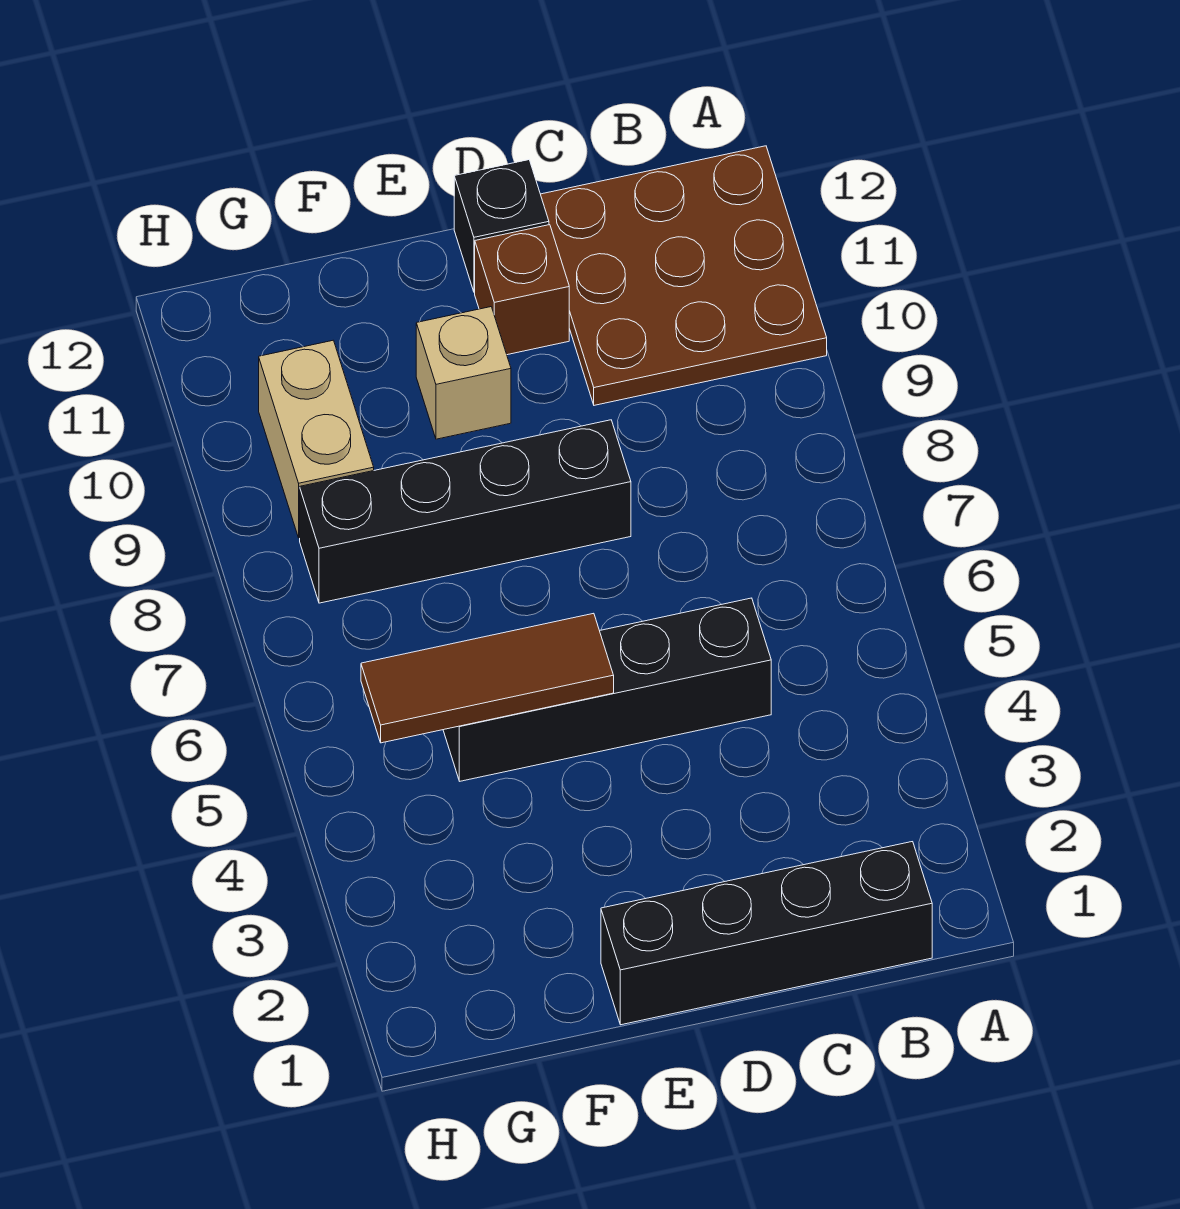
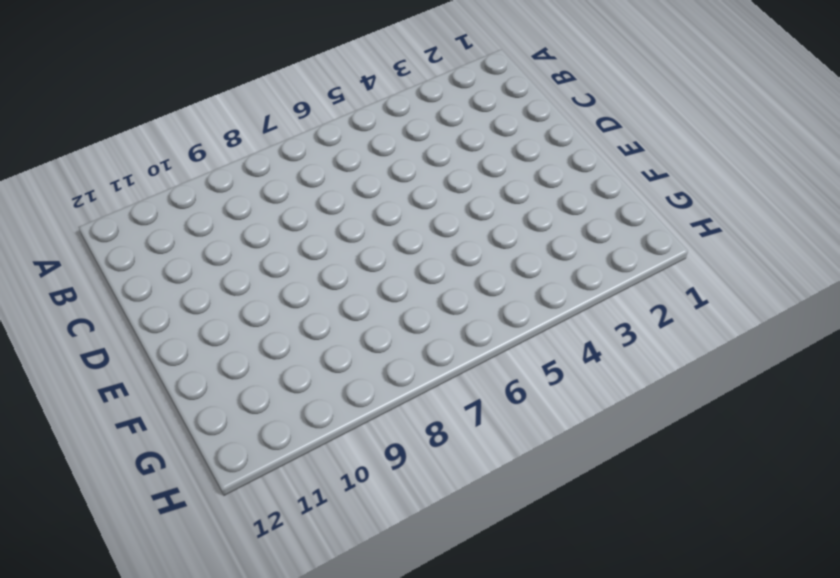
none -> brown 3x3 plate [541,146,827,405]
none -> black 1x4 brick [601,842,932,1025]

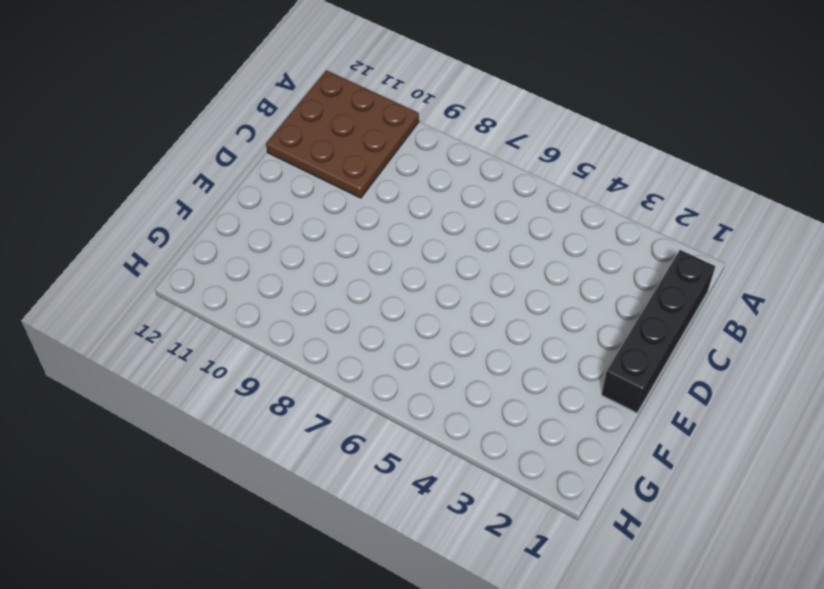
none -> black 1x4 brick [443,598,771,781]
none -> black 1x4 brick [300,420,631,603]

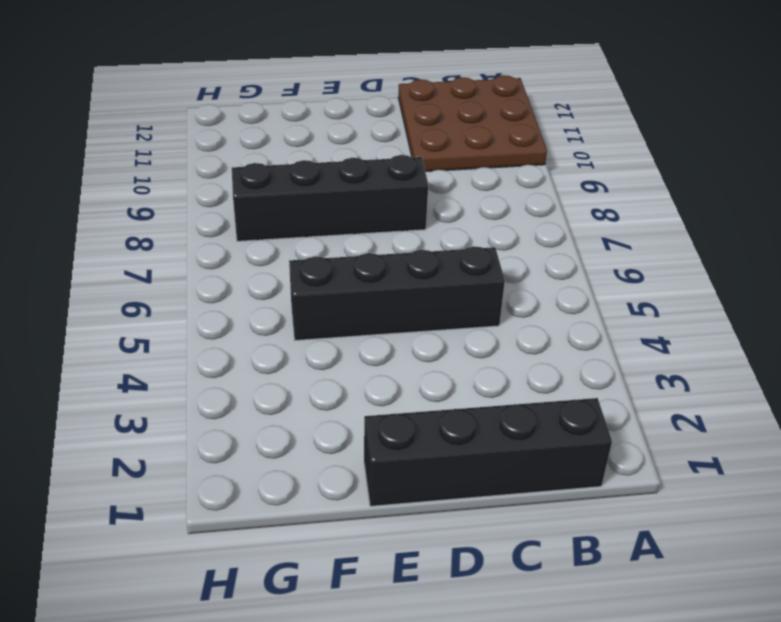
none -> brown 1x1 brick [475,225,569,355]
none -> black 1x1 brick [454,160,549,292]

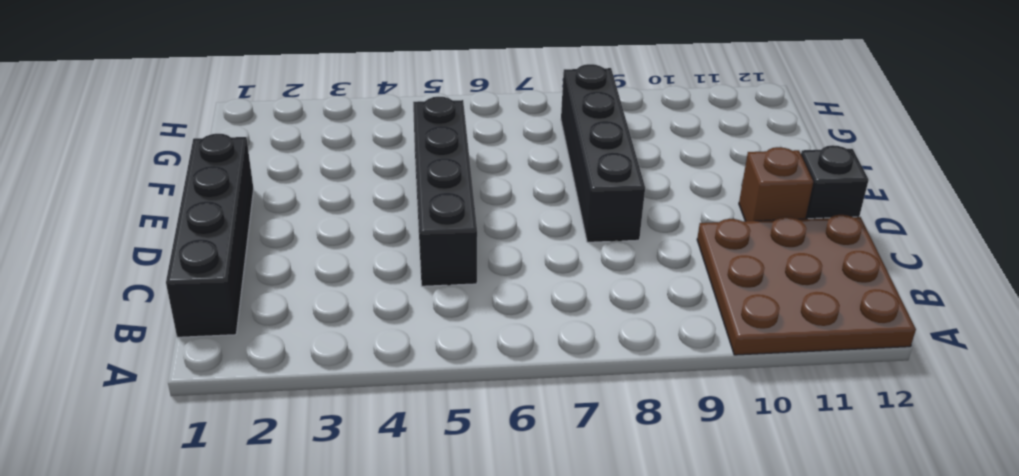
none -> tan 1x1 brick [416,307,511,439]
none -> tan 1x2 brick [259,340,374,538]

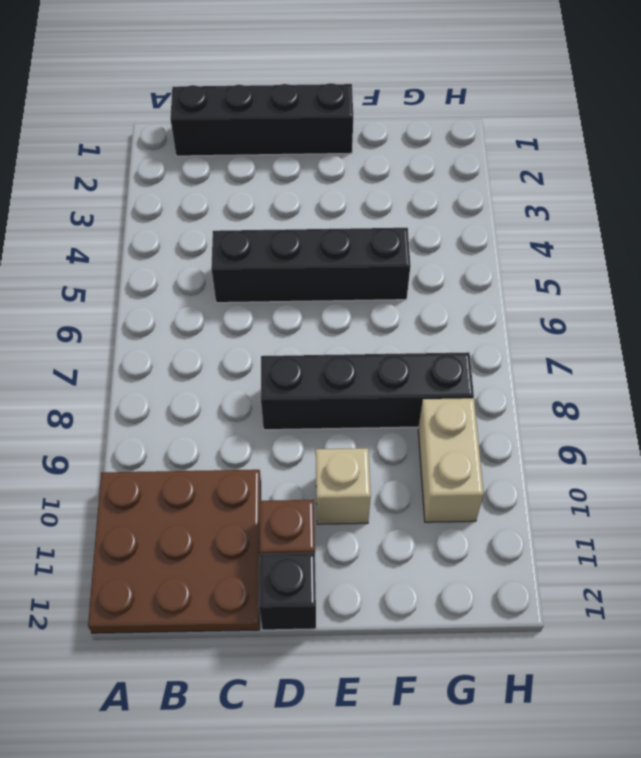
none -> brown 1x3 tile [361,613,614,743]

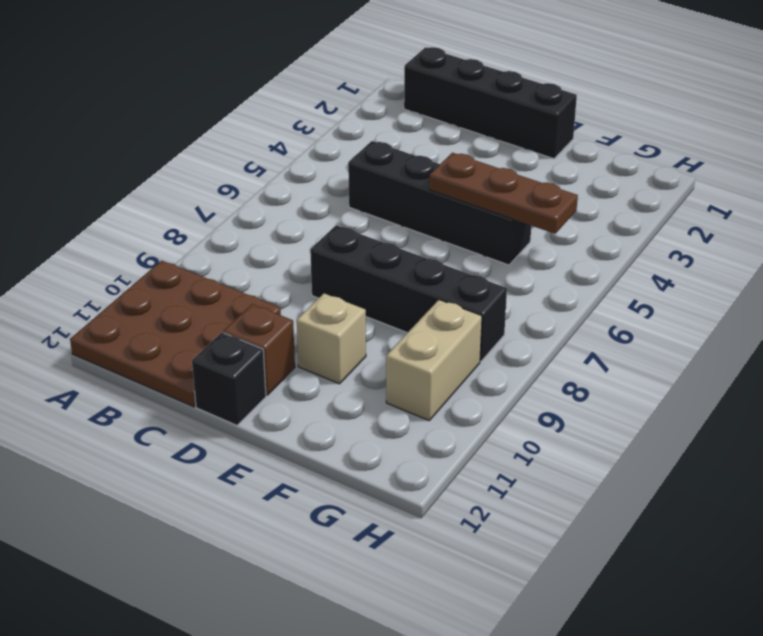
brown 1x3 plate [429,153,578,234] -> brown 1x3 tile [361,613,614,743]

